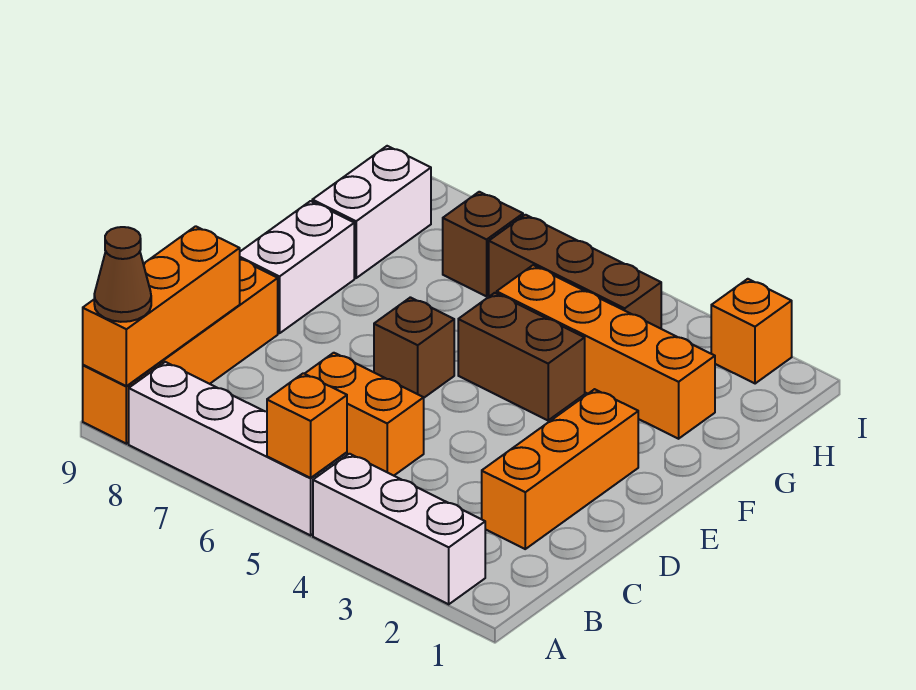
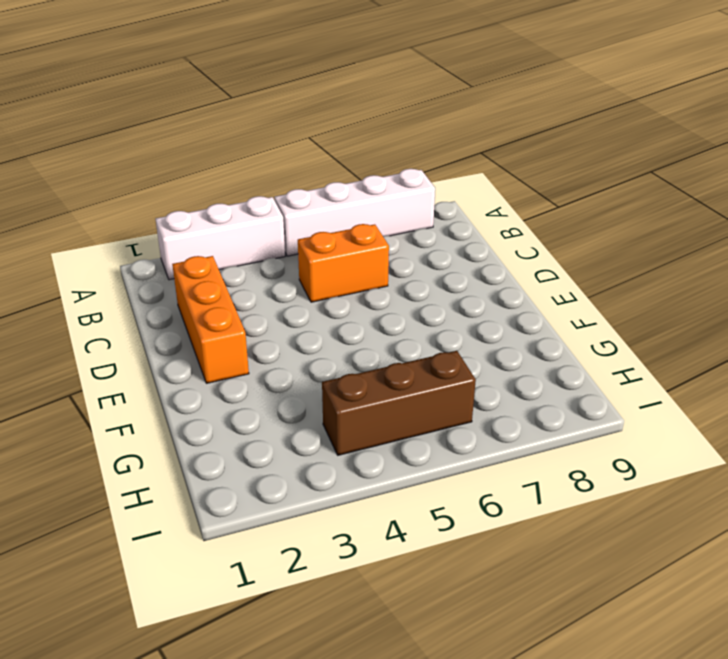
none -> orange 1x4 brick [83,259,278,444]
none -> brown 1x1 brick [374,297,454,398]
none -> white 1x2 brick [240,201,354,333]

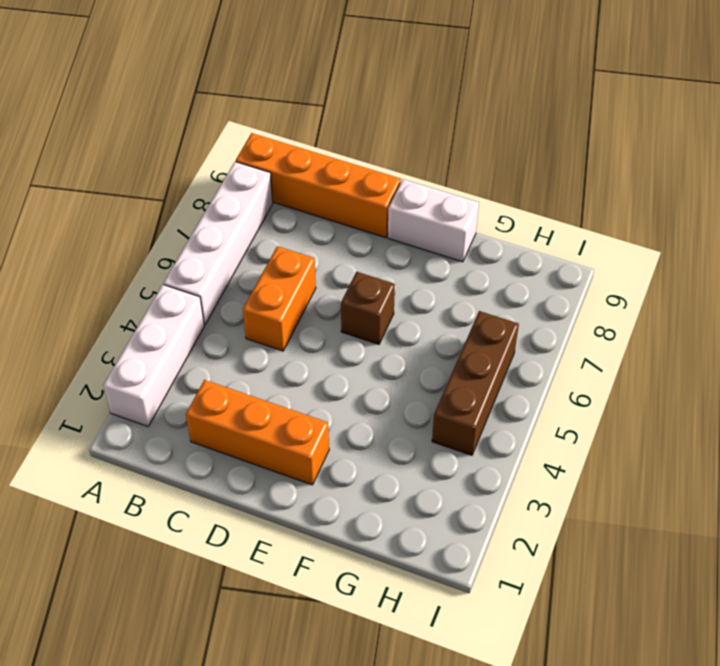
none -> brown 1x2 brick [458,293,585,420]
none -> orange 1x4 brick [497,265,715,439]
none -> white 1x2 brick [312,146,431,278]

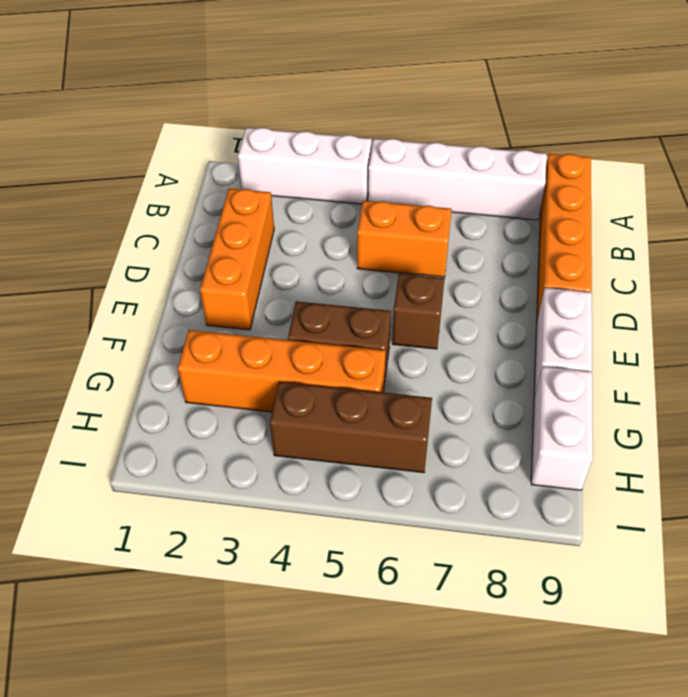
none -> brown 1x1 brick [443,192,523,296]
none -> orange 1x1 brick [711,279,792,384]
none -> orange 1x1 brick [267,373,347,478]

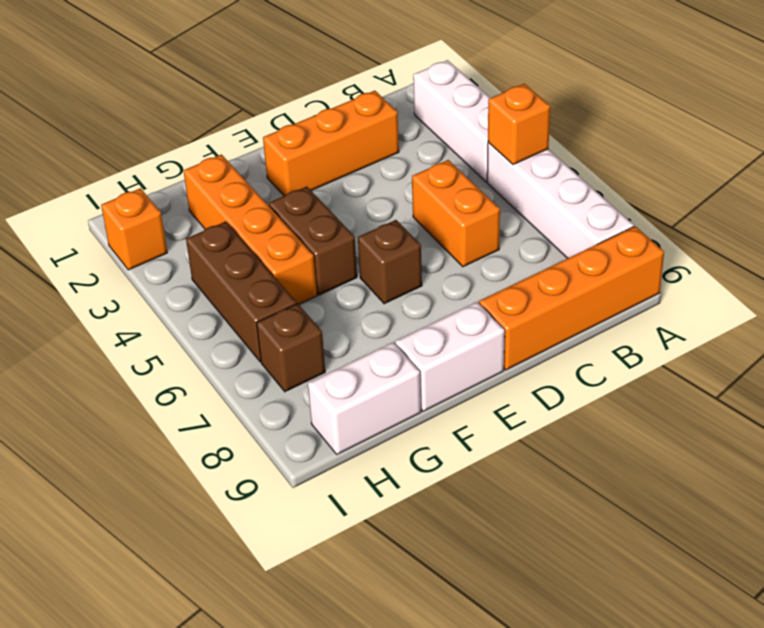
none -> orange 1x3 brick [83,226,240,386]
none -> brown 1x1 cone [94,227,151,322]

